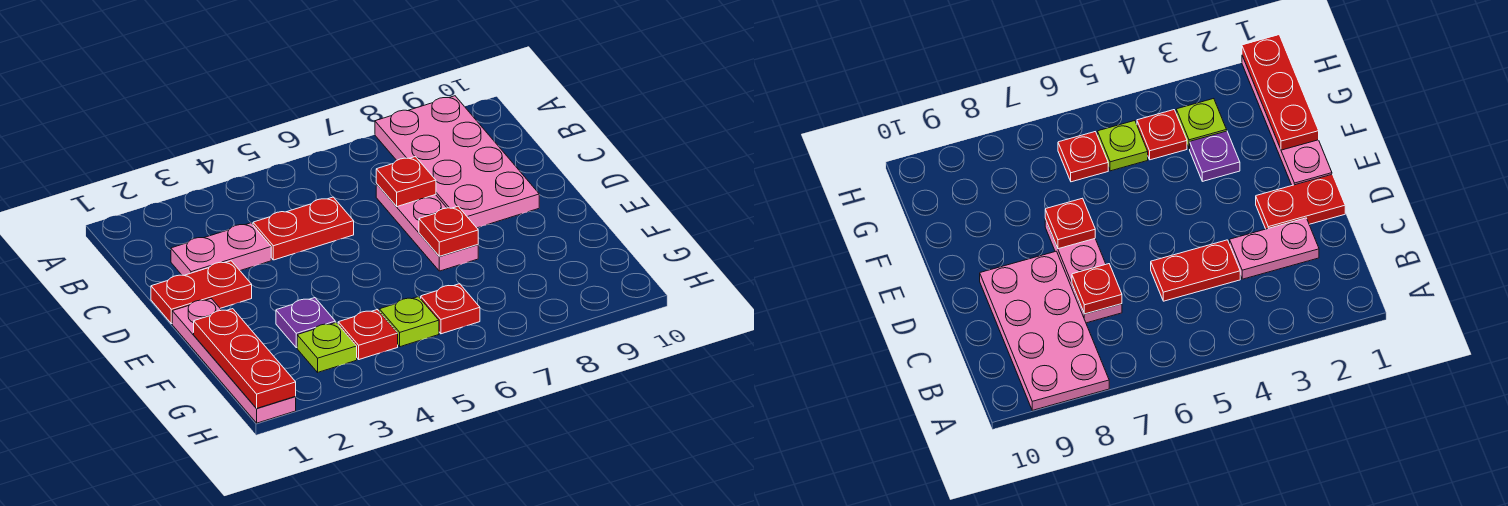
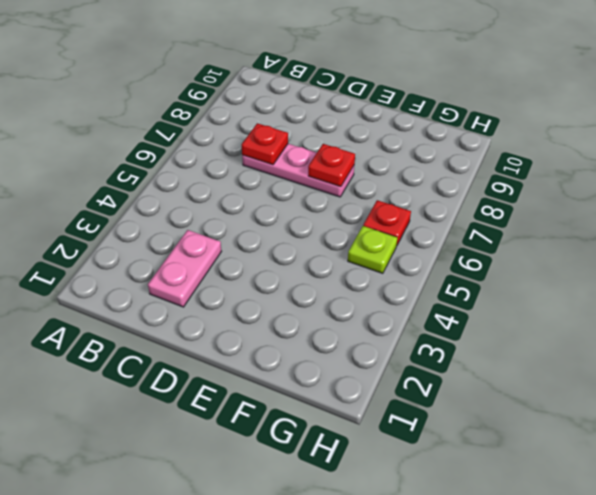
none -> pink 2x4 plate [375,96,539,228]
none -> red 1x2 plate [253,197,354,260]
none -> red 1x2 plate [151,261,252,324]

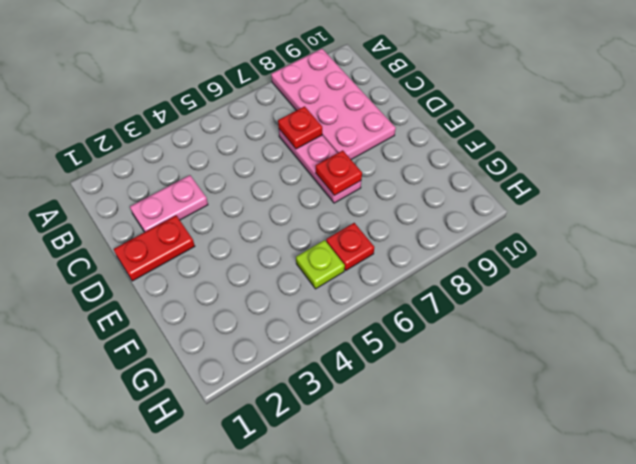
none -> red 1x2 plate [253,197,354,260]
none -> pink 1x4 plate [172,299,296,423]
none -> purple 1x1 plate [276,298,335,348]

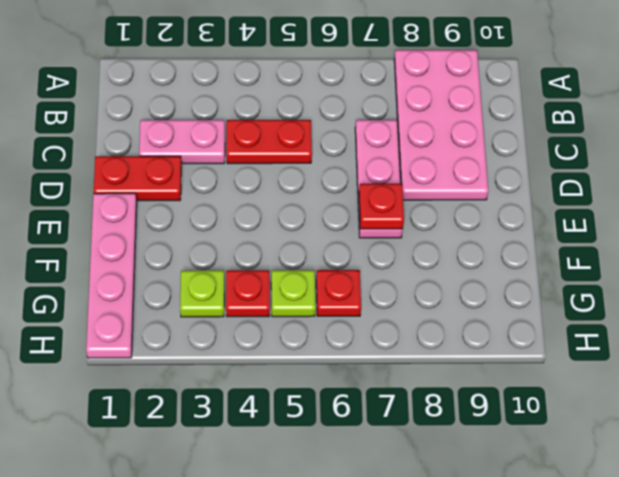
none -> purple 1x1 plate [276,298,335,348]
none -> red 1x1 plate [376,157,436,207]
none -> red 1x3 plate [194,309,296,408]

